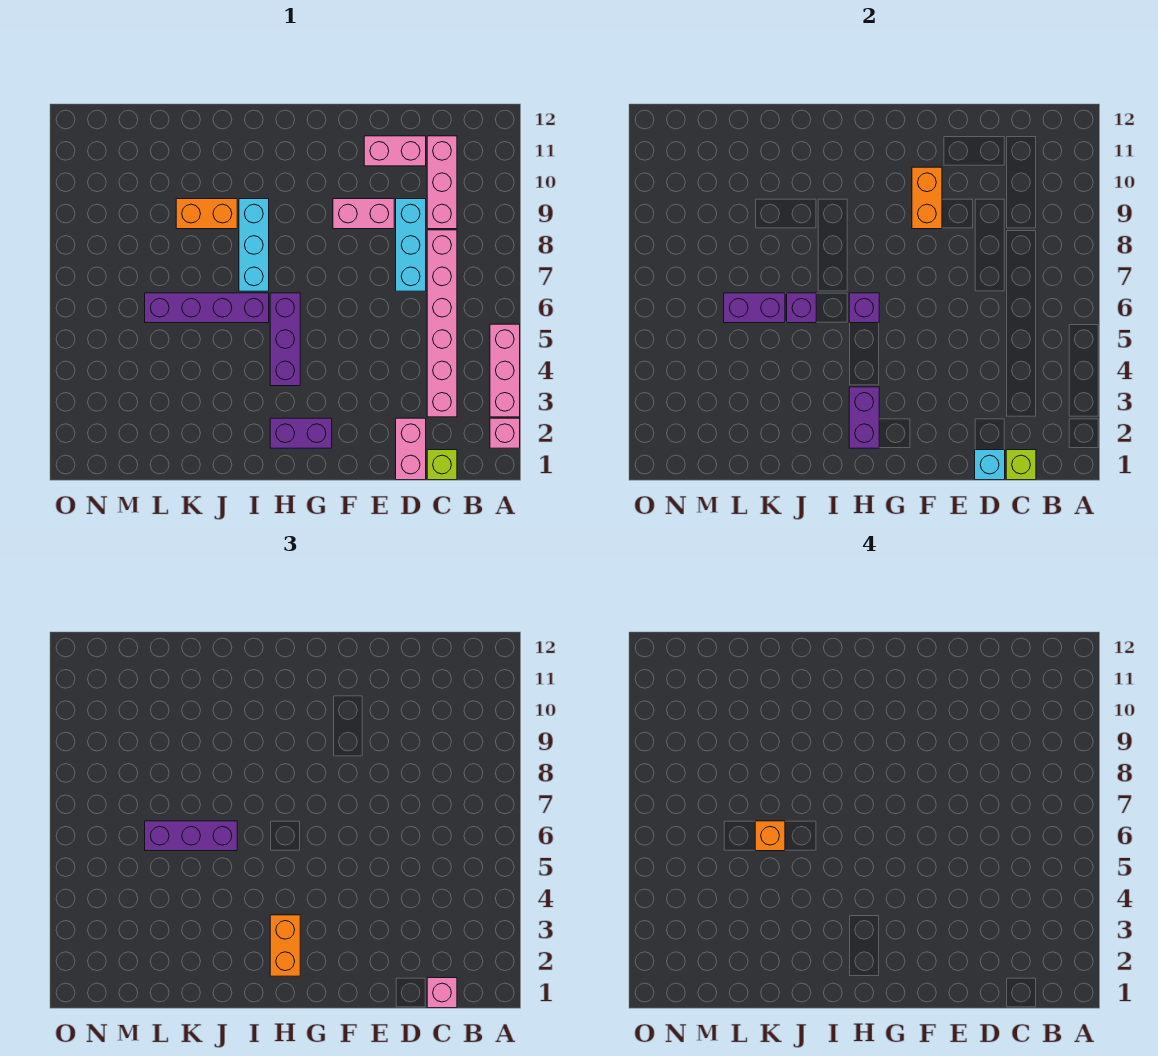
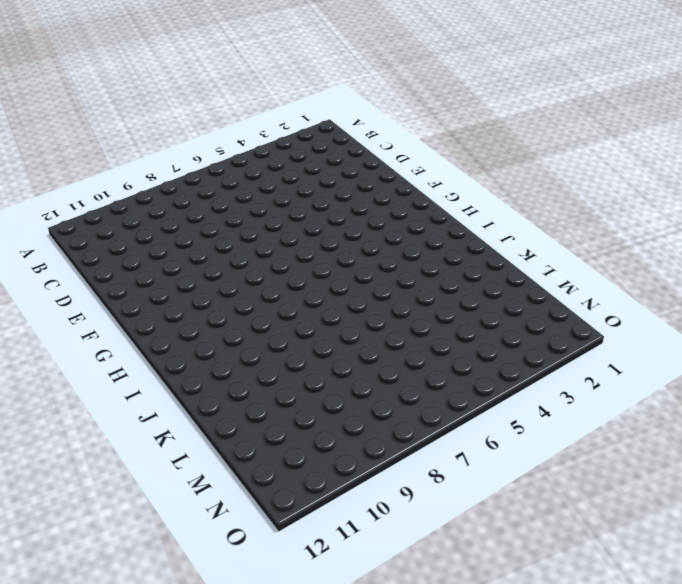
none -> pink 1x1 brick [490,418,520,448]
none -> pink 1x3 brick [490,324,520,417]
none -> lime 1x1 brick [427,450,457,480]

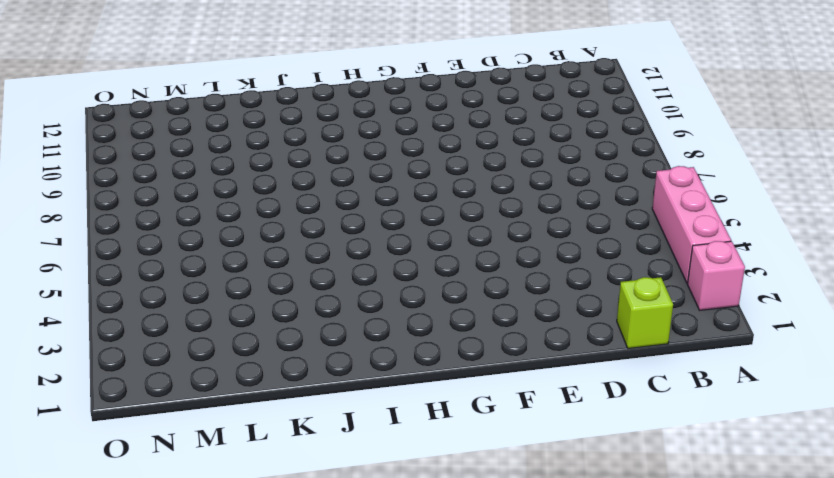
none -> pink 1x6 brick [427,230,457,417]
none -> pink 1x3 brick [427,136,457,229]
none -> pink 1x2 brick [396,418,426,480]

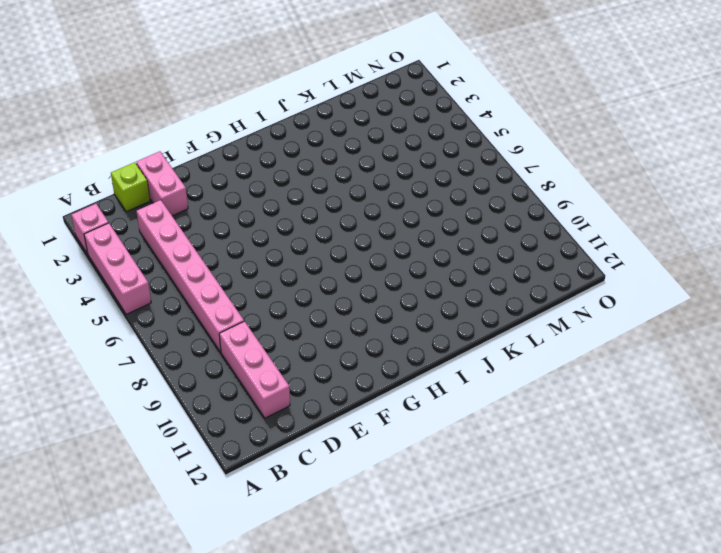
none -> cyan 1x3 brick [396,199,426,291]
none -> pink 1x2 brick [364,136,426,166]
none -> pink 1x2 brick [333,199,394,229]

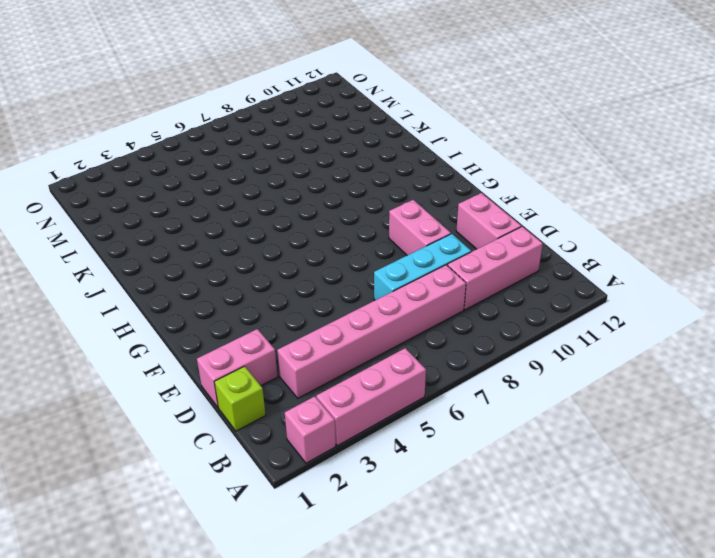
none -> purple 1x2 brick [270,418,332,448]
none -> purple 1x3 brick [270,293,300,386]
none -> purple 1x4 brick [145,293,269,323]

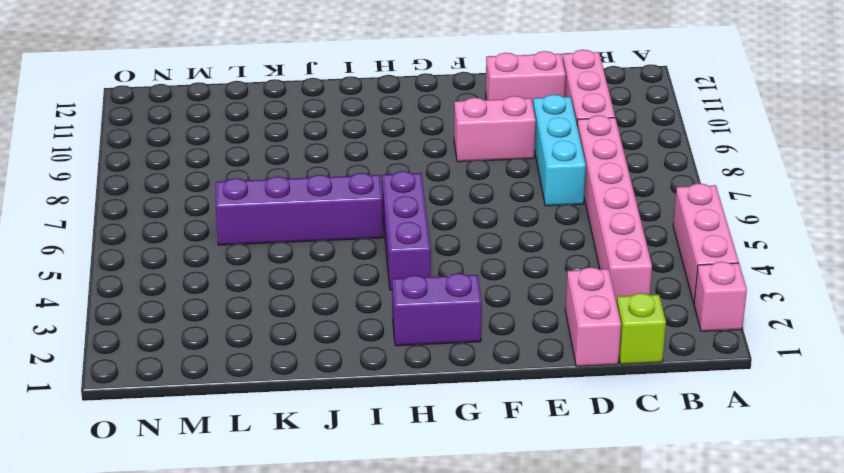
none -> cyan 1x3 brick [239,199,269,291]
none -> orange 1x2 brick [176,199,237,229]
none -> lime 1x1 brick [1006,450,1036,480]

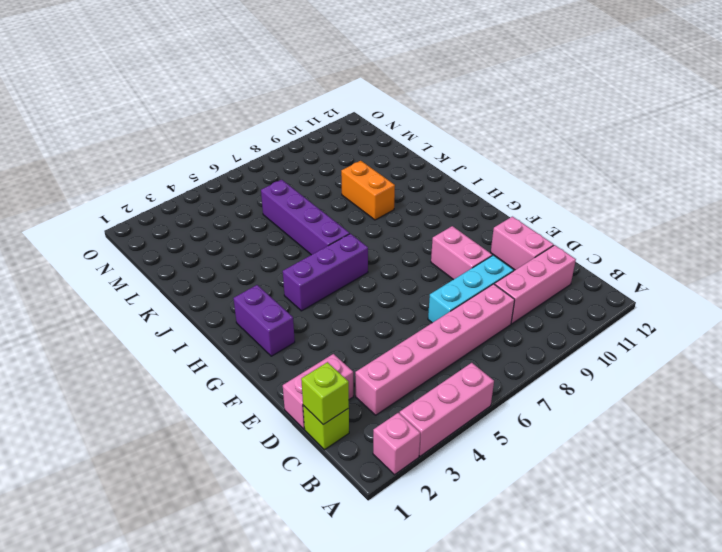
none -> cyan 1x3 brick [239,199,269,291]
none -> cyan 1x1 brick [975,450,1005,480]
none -> orange 1x2 brick [912,167,942,229]

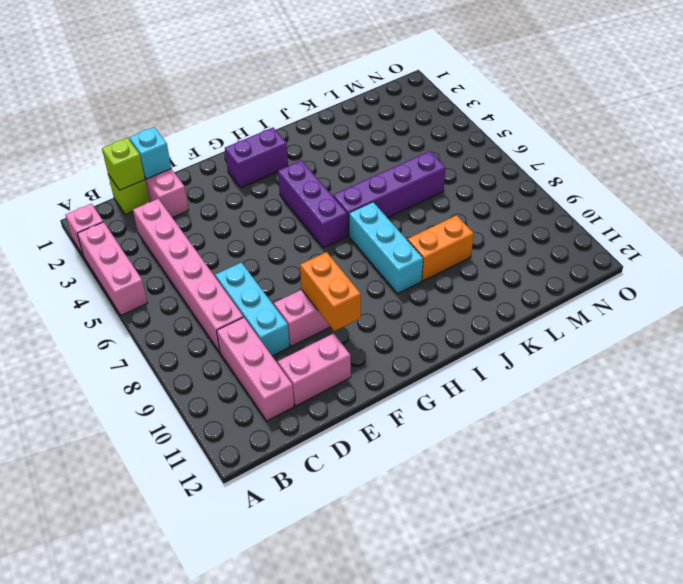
none -> purple 1x2 brick [849,387,879,448]
none -> purple 1x1 brick [849,293,879,323]
none -> purple 1x1 brick [787,293,816,323]

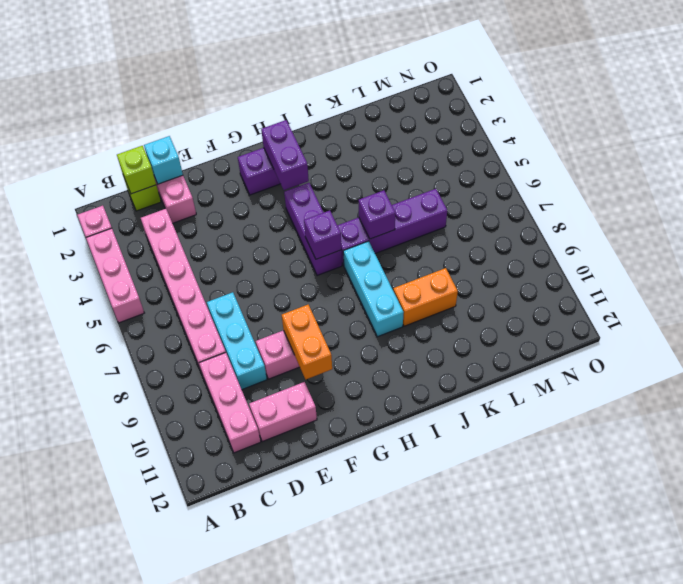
none -> purple 1x2 brick [724,293,785,323]
none -> pink 1x1 brick [427,978,457,1008]
none -> orange 1x2 brick [270,915,300,976]

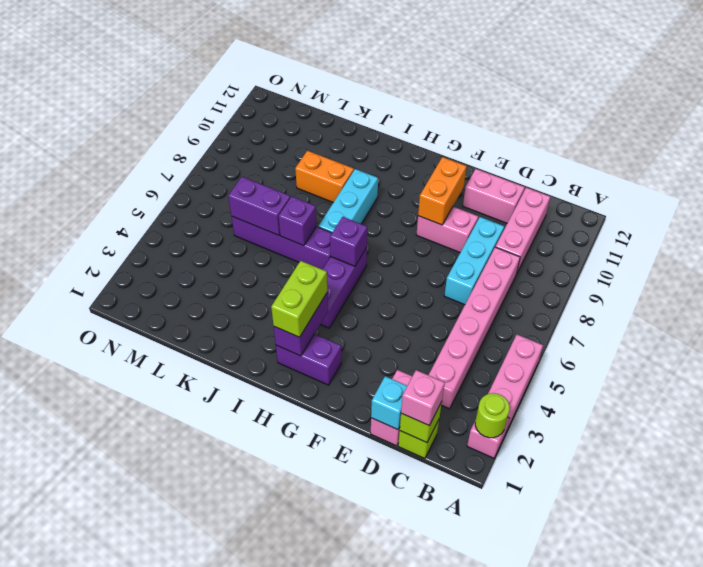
lime 1x1 round brick [475,393,510,438] -> none
lime 1x2 brick [271,261,327,337] -> orange 1x2 brick [270,915,300,976]
none -> purple 1x3 brick [145,821,237,851]
none -> orange 1x1 brick [755,821,785,851]

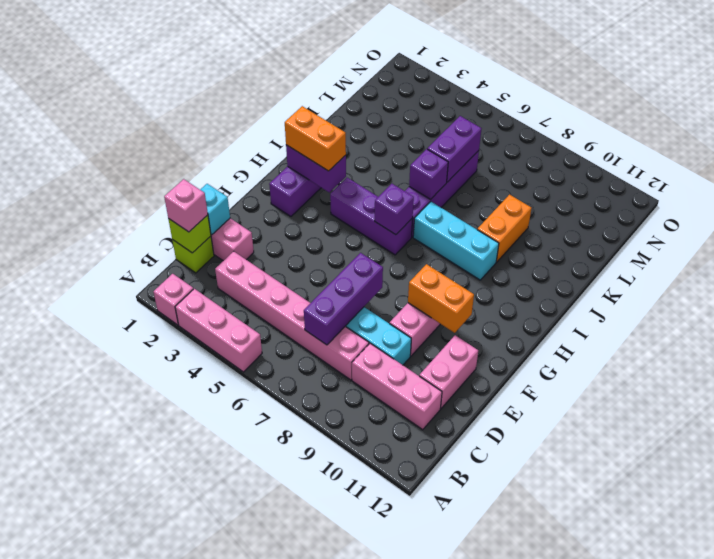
purple 1x3 brick [304,253,383,345] -> purple 1x3 brick moved to [145,821,237,851]
none -> orange 1x1 brick [755,821,785,851]

